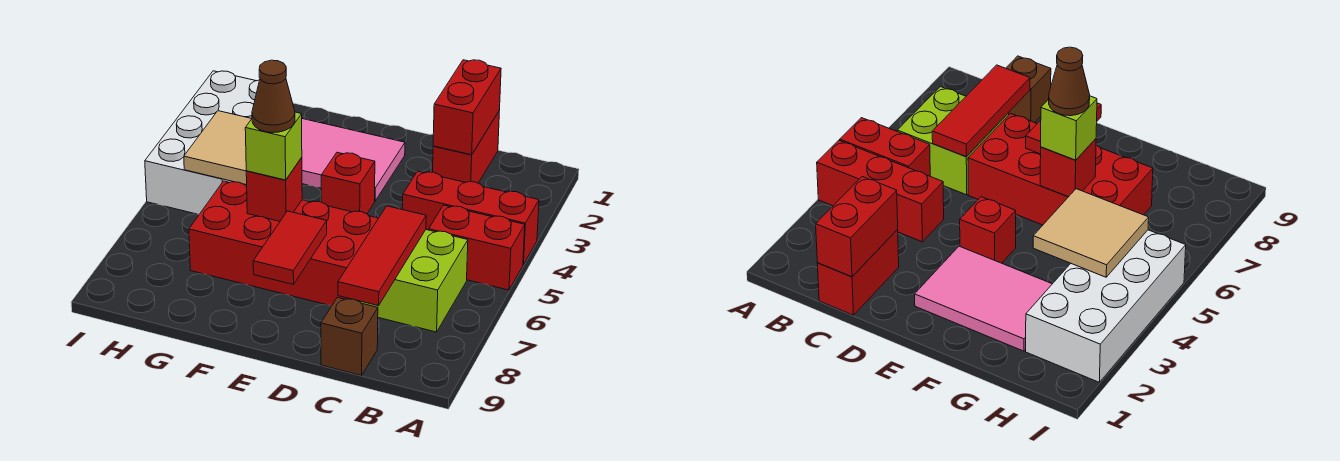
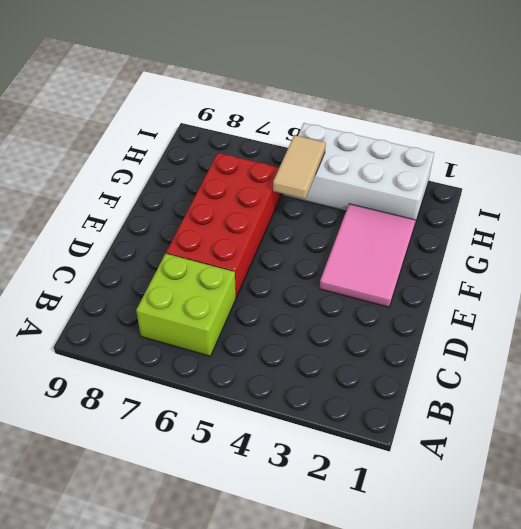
tan 1x2 tile [273,135,326,199] -> tan 2x2 tile [184,111,252,185]
none -> red 1x3 brick [403,171,539,265]
none -> red 1x2 brick [429,205,525,290]
none -> red 1x2 brick [433,110,500,183]

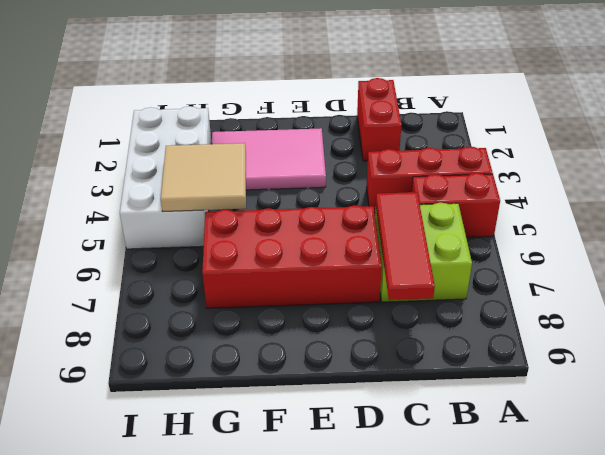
none -> brown 1x1 brick [321,297,378,375]
none -> red 1x1 brick [321,152,375,214]
none -> red 1x2 brick [433,60,501,155]

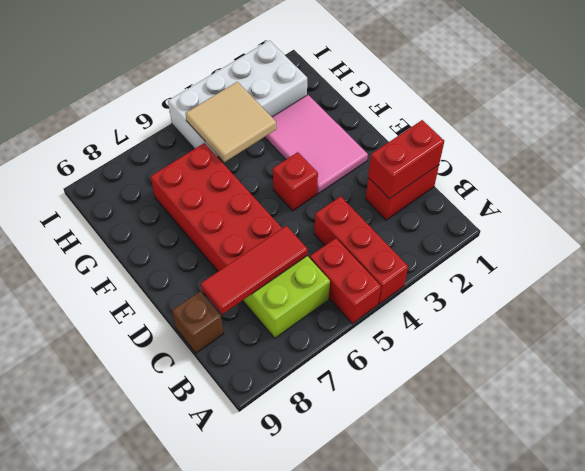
none -> red 1x2 tile [253,211,327,284]
none -> red 1x1 brick [246,157,302,221]
none -> lime 1x1 brick [245,112,302,180]

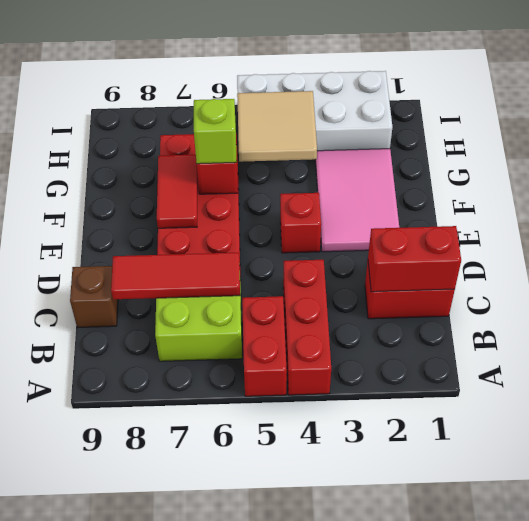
red 1x2 tile [157,154,197,228] -> red 1x2 tile turned to [253,211,327,284]
none -> brown 1x1 cone [252,60,295,133]

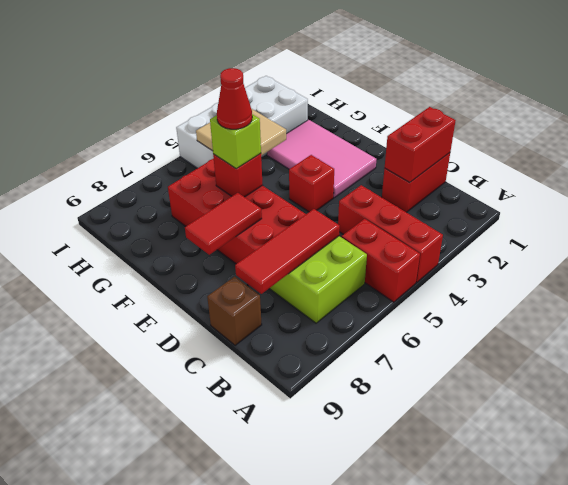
red 1x1 cone [217,68,252,129] -> brown 1x1 cone [252,60,295,133]

